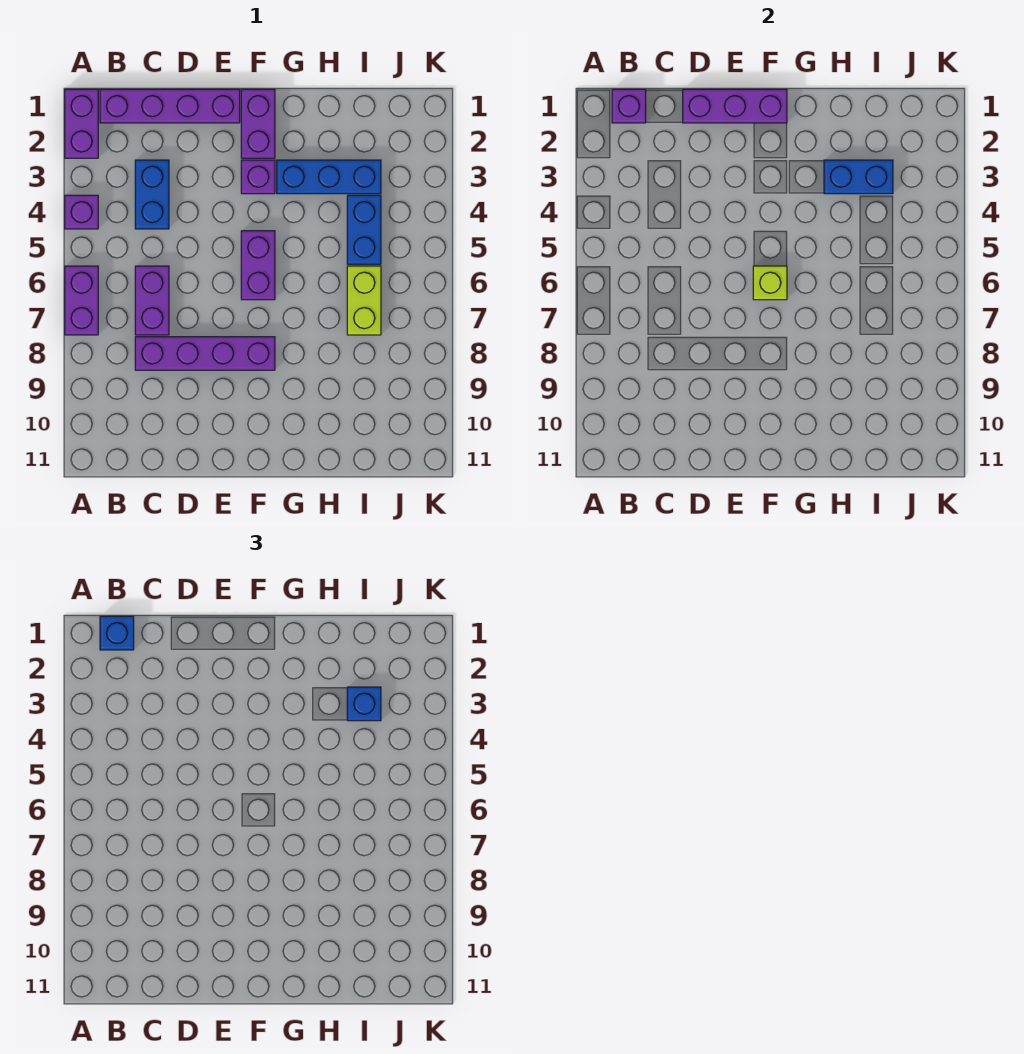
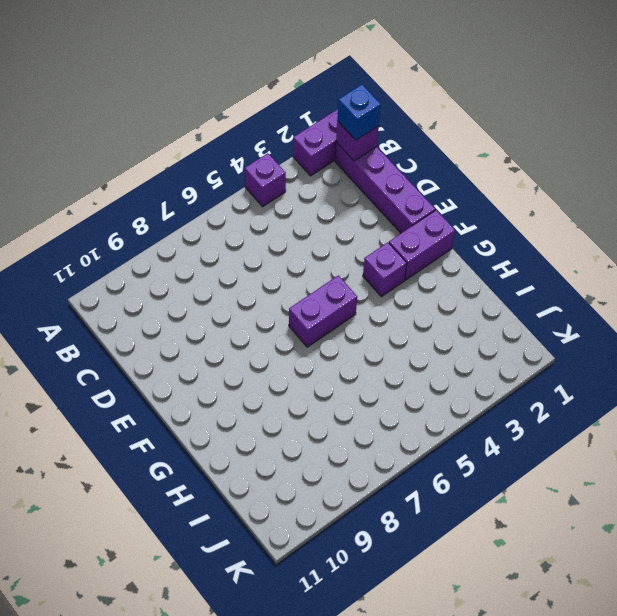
none -> purple 1x2 brick [65,266,98,335]
none -> blue 1x2 brick [135,160,169,229]
none -> purple 1x2 brick [135,266,169,335]

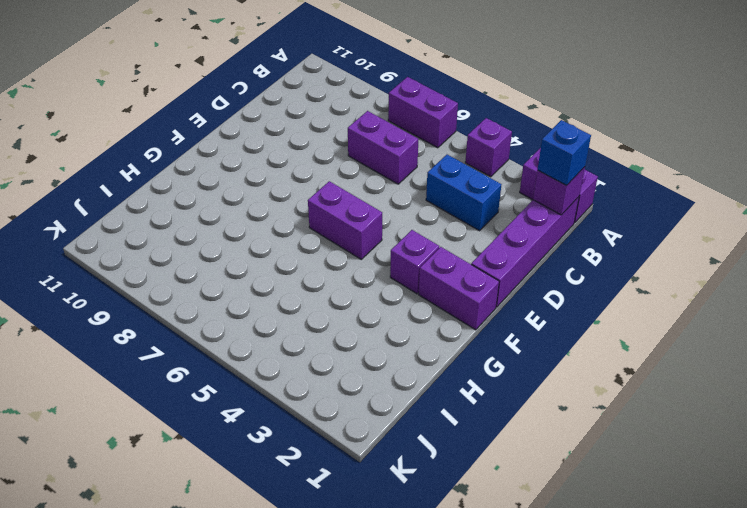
none -> purple 1x4 brick [135,337,275,370]
none -> blue 1x3 brick [277,160,381,194]
none -> blue 1x2 brick [347,195,381,264]

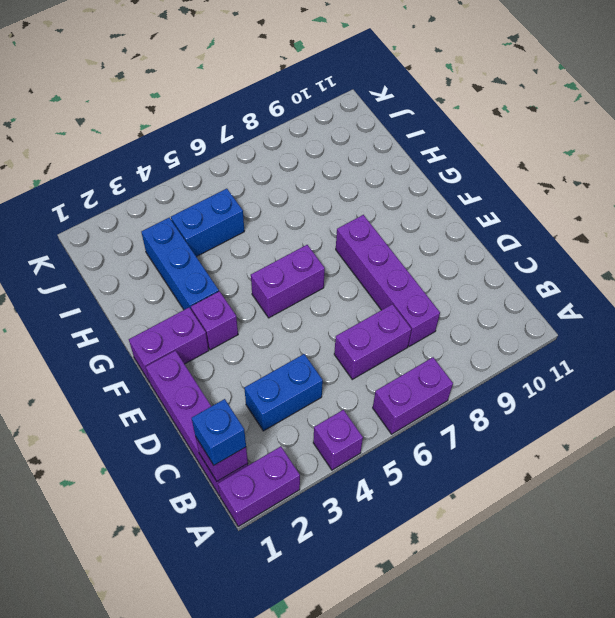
none -> lime 1x2 brick [347,266,381,335]
none -> purple 1x3 brick [683,89,787,123]
none -> lime 1x1 brick [753,266,787,300]

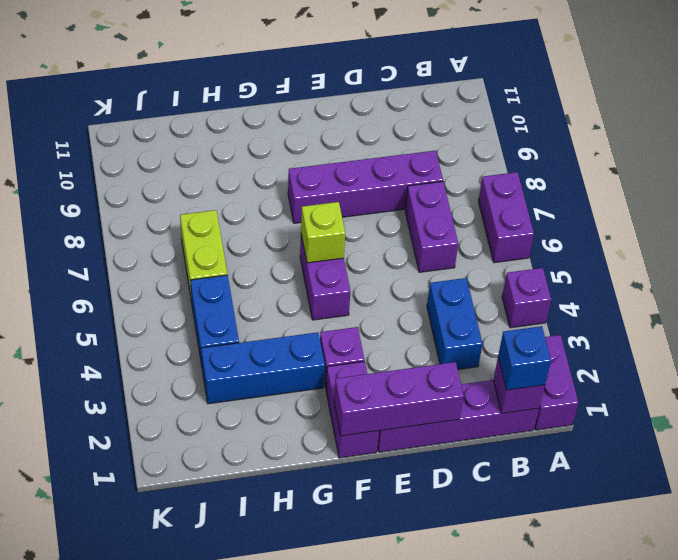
none -> blue 1x2 brick [824,160,893,194]
none -> blue 1x1 brick [347,687,381,721]

